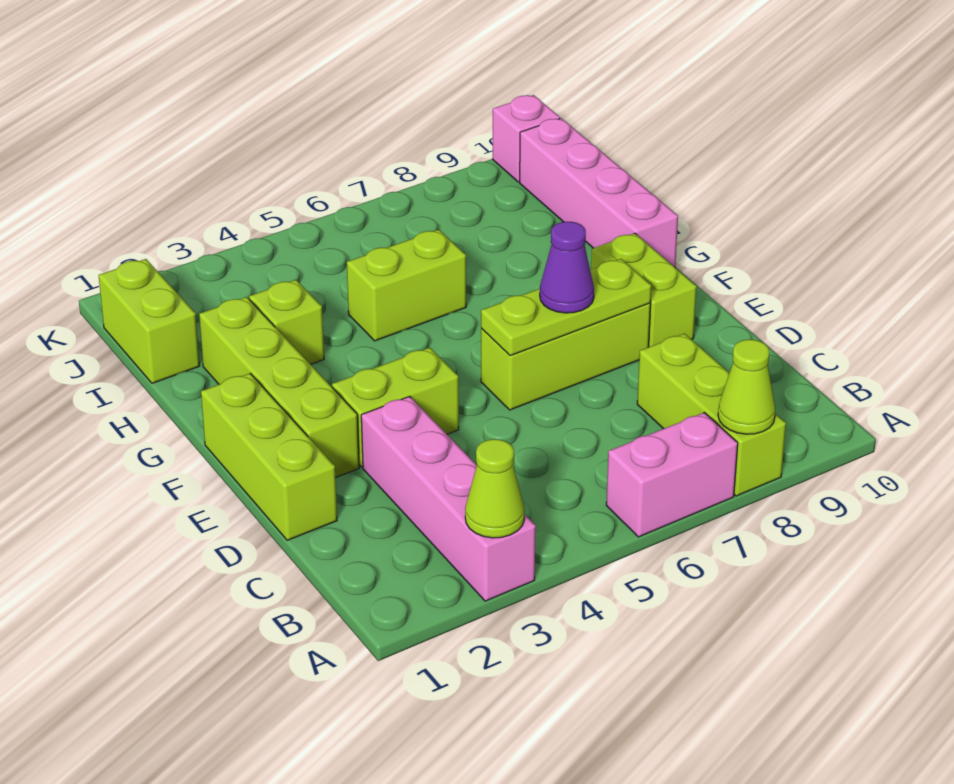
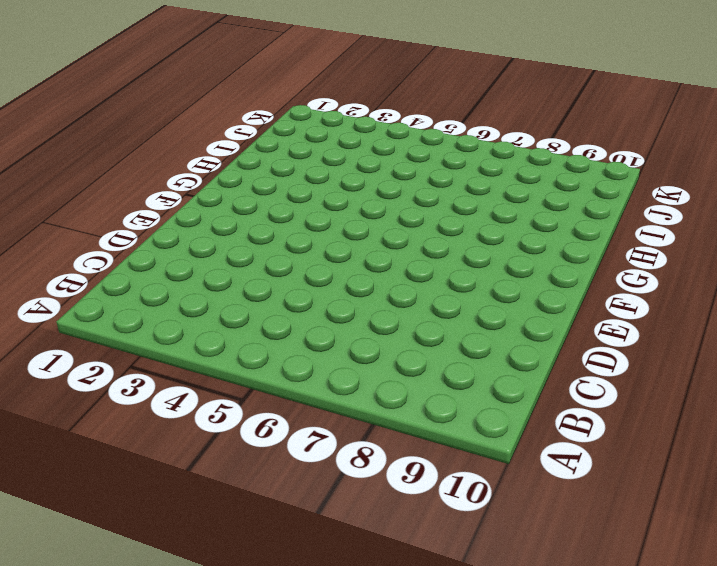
none -> pink 1x4 brick [361,396,536,601]
none -> pink 1x2 brick [606,413,738,537]
none -> lime 1x3 brick [637,334,786,496]

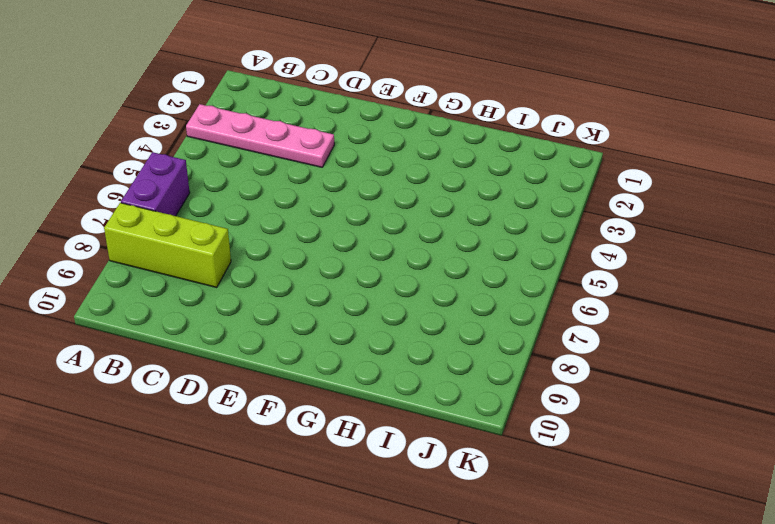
pink 1x4 plate [186,104,334,167] -> pink 1x4 brick [361,396,536,601]
purple 1x2 brick [121,152,190,216] -> pink 1x2 brick [606,413,738,537]
none -> lime 1x3 brick [201,373,337,540]
none -> lime 1x4 brick [199,297,359,478]
none -> lime 1x2 brick [332,348,459,467]

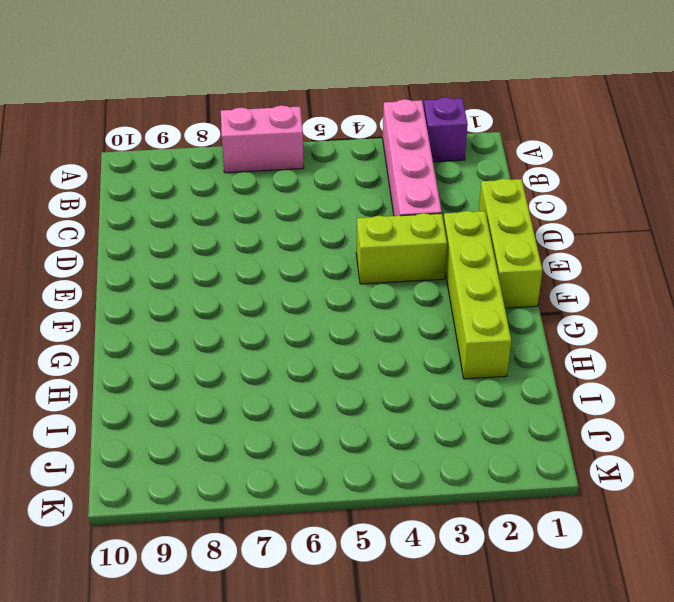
purple 1x1 brick [424,97,468,162] -> none
none -> lime 1x3 brick [637,334,786,496]
none -> lime 1x3 brick [481,303,651,410]
none -> lime 1x2 brick [591,233,697,347]

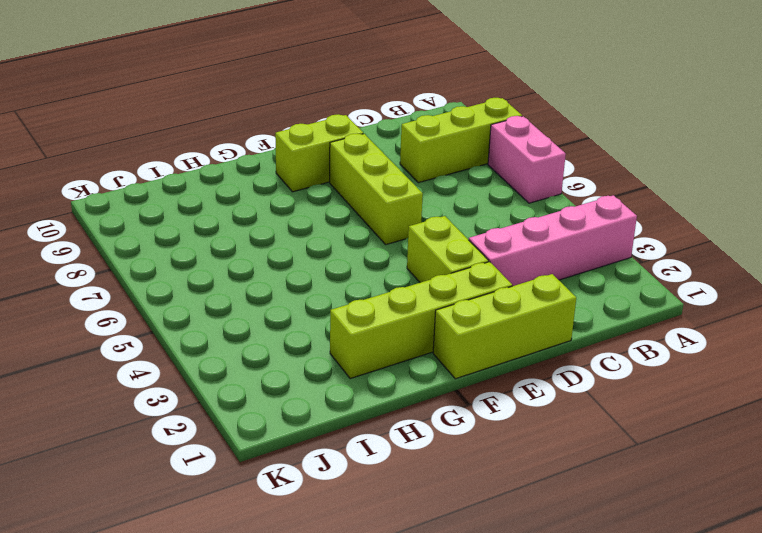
none -> pink 1x4 brick [520,118,678,267]
none -> lime 1x1 brick [249,280,324,364]
none -> lime 1x2 brick [347,230,466,341]

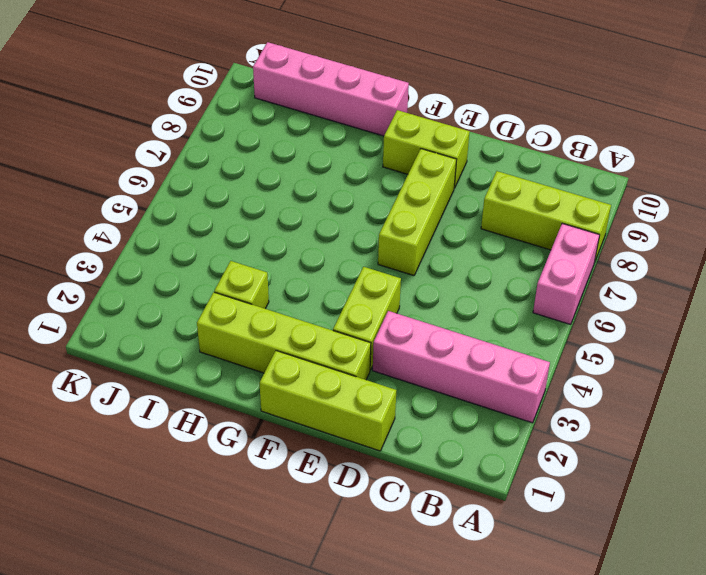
none -> lime 1x2 brick [347,230,466,341]
none -> lime 1x2 brick [99,259,200,383]
none -> pink 1x1 brick [493,95,560,182]

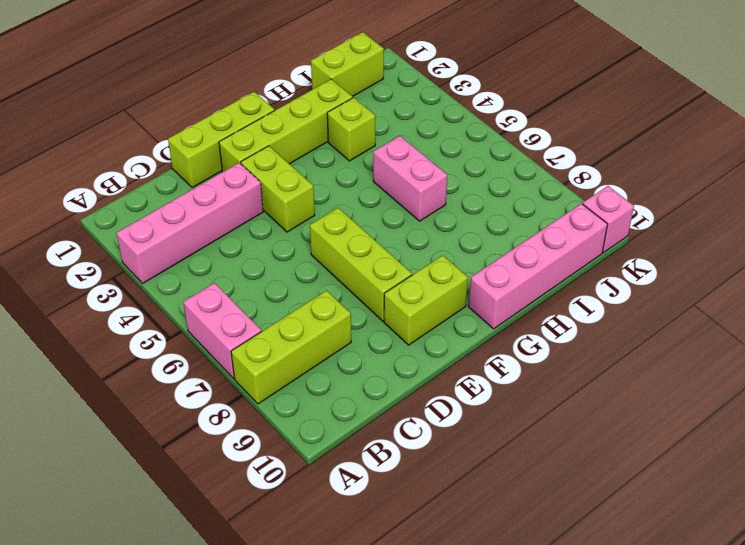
pink 1x2 brick [373,136,447,221] -> lime 1x2 brick [347,230,466,341]
none -> lime 1x1 cone [465,439,524,538]
none -> lime 1x1 cone [718,340,775,434]
none -> lime 1x3 plate [481,259,651,356]

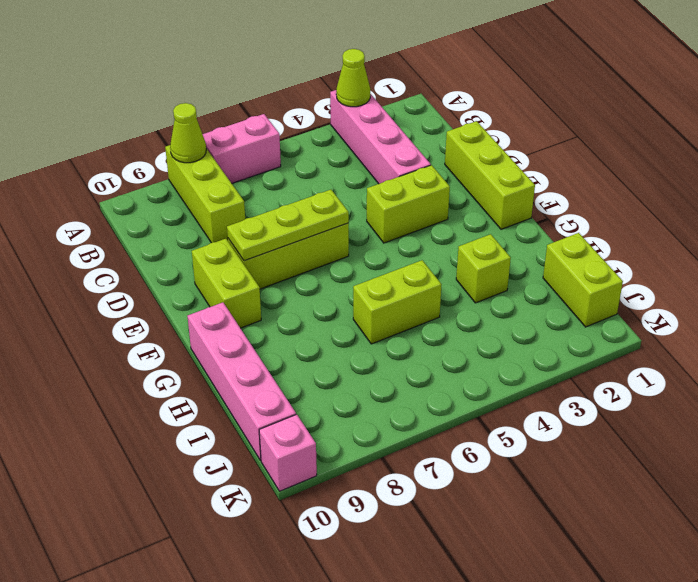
none -> lime 1x4 brick [199,297,359,478]
none -> purple 1x1 cone [540,222,594,313]

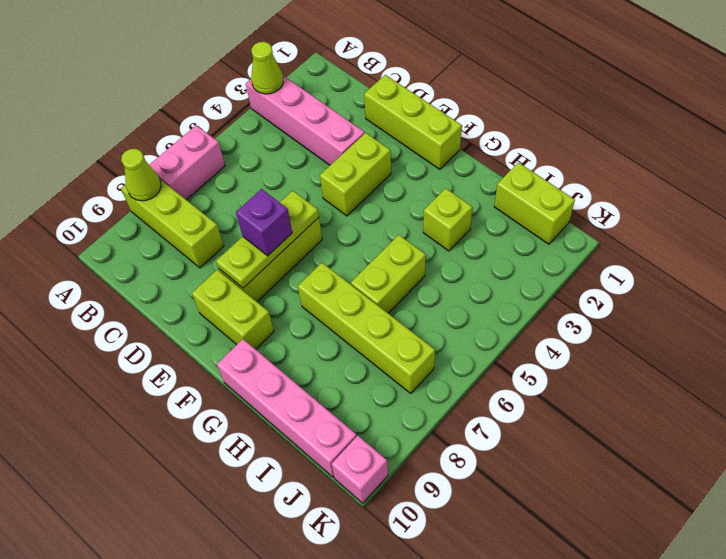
purple 1x1 brick [236,189,292,256] -> purple 1x1 cone [540,222,594,313]
lime 1x4 brick [298,263,435,393] -> lime 1x4 brick moved to [199,297,359,478]

